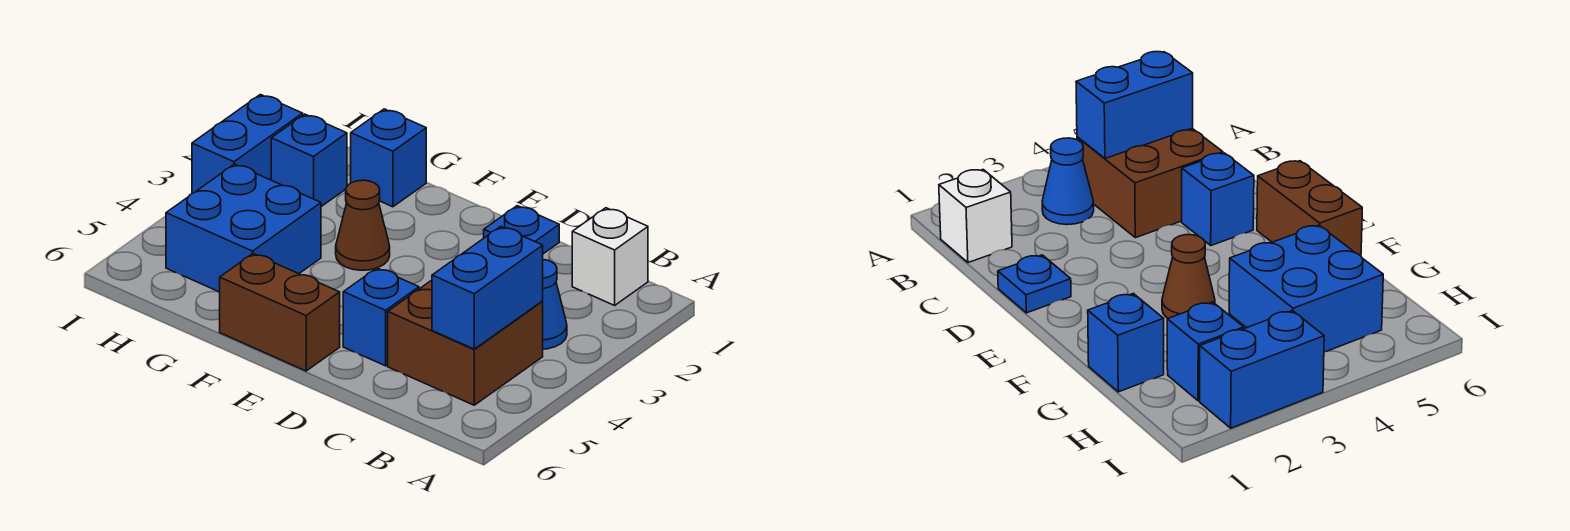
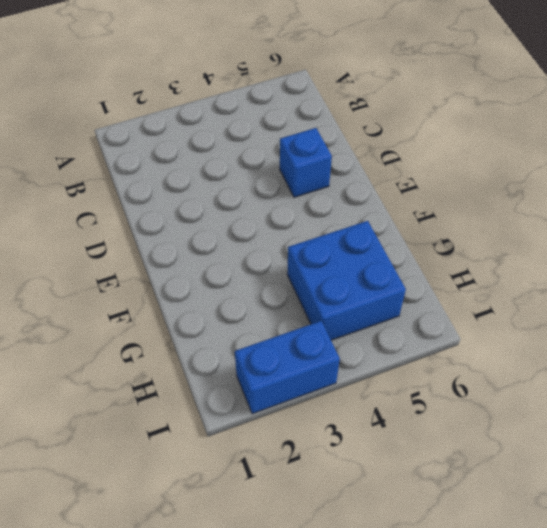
none -> white 1x1 brick [572,208,648,305]
none -> blue 1x1 cone [543,260,567,349]
none -> brown 2x2 brick [388,280,543,405]

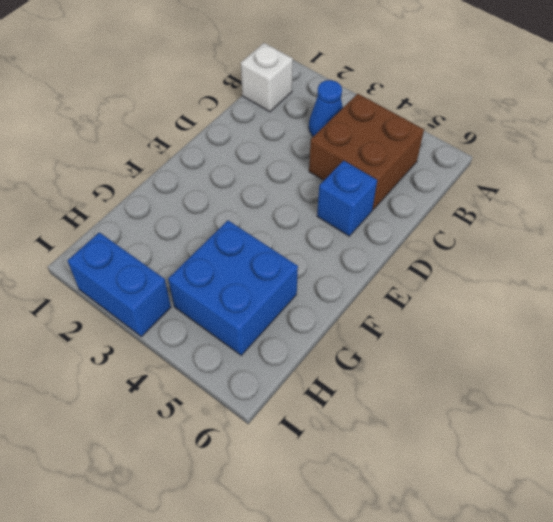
none -> blue 1x1 plate [484,206,559,254]
none -> brown 1x2 brick [220,254,340,371]
none -> brown 1x1 cone [336,180,390,270]

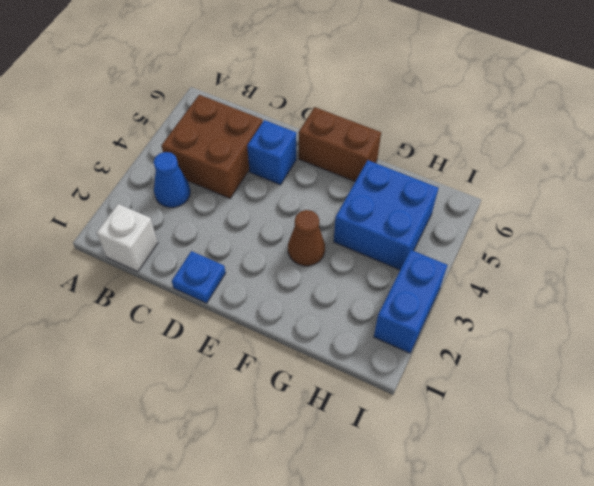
none -> blue 1x1 brick [351,109,426,207]
none -> blue 1x1 brick [271,114,347,207]
none -> blue 1x2 brick [432,226,543,349]

